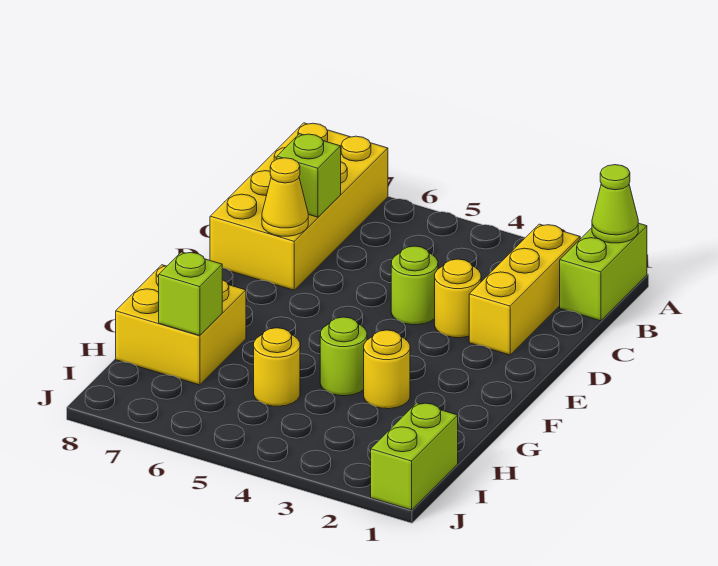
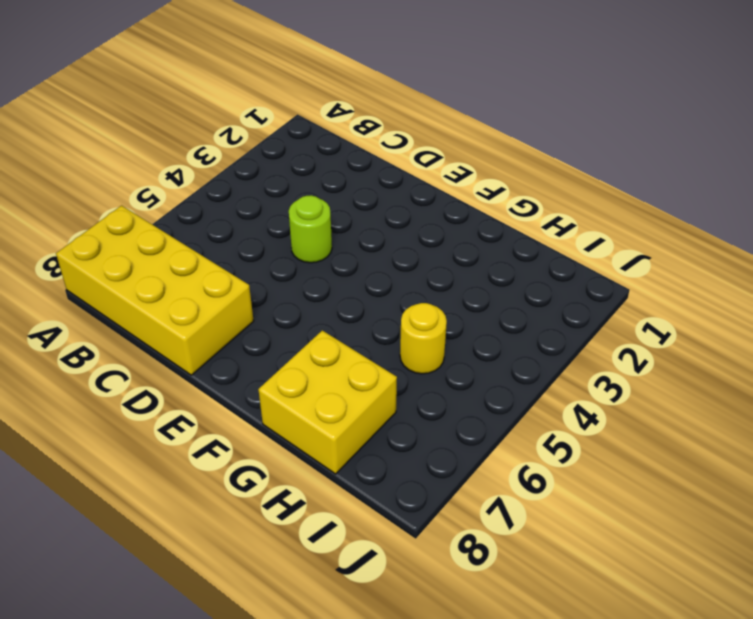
none -> lime 1x2 brick [560,223,647,321]
none -> yellow 1x3 brick [469,224,580,355]
none -> yellow 1x1 round brick [435,259,481,338]

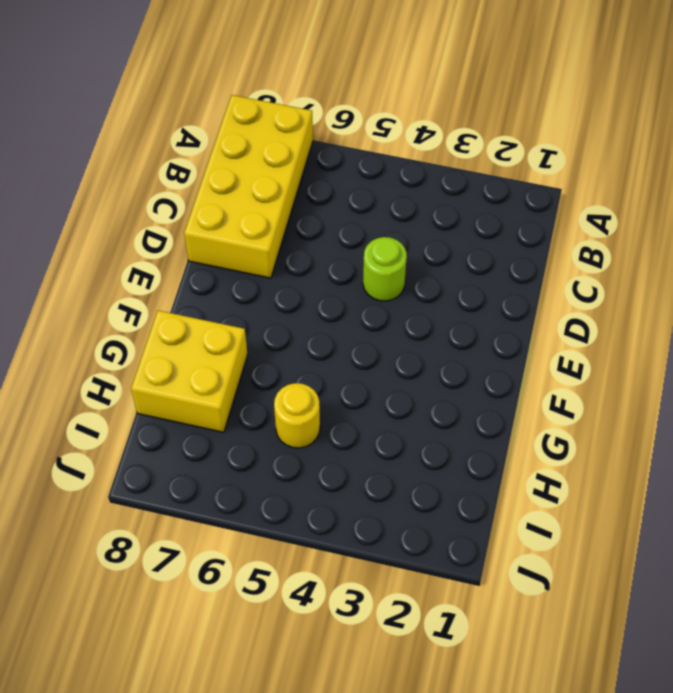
none -> lime 1x2 brick [560,223,647,321]
none -> yellow 1x3 brick [469,224,580,355]
none -> yellow 1x1 round brick [435,259,481,338]

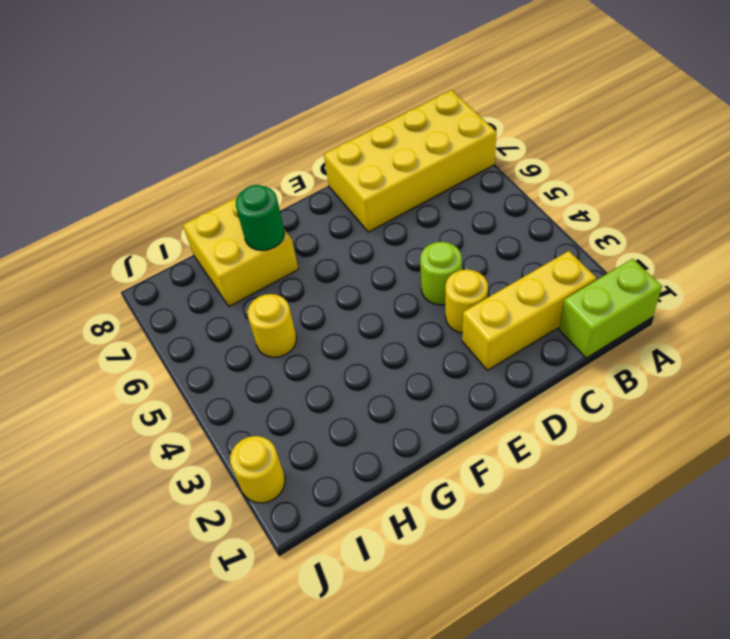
green 1x1 round brick [236,185,284,250] -> none
yellow 1x1 round brick [230,436,285,503] -> yellow 1x1 round brick moved to [364,330,410,409]
none -> lime 1x1 round brick [320,317,367,396]
none -> lime 1x2 brick [371,403,458,510]
none -> lime 1x1 cone [592,165,638,243]

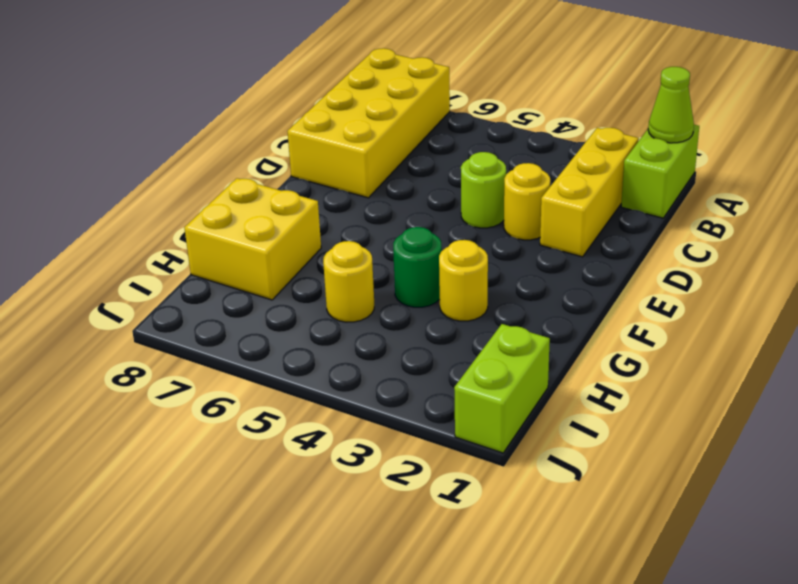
green 1x1 round brick [393,227,442,307] -> lime 1x1 round brick [320,317,367,396]
none -> lime 1x1 brick [277,134,341,217]
none -> yellow 1x1 cone [262,158,308,236]
none -> lime 1x1 brick [159,252,222,336]

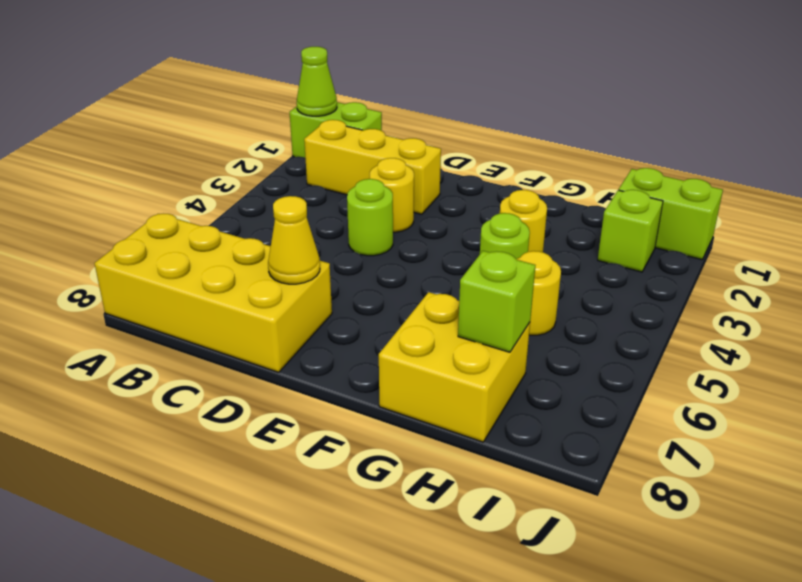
lime 1x1 brick [598,190,663,272] -> lime 1x1 brick moved to [277,134,341,217]

